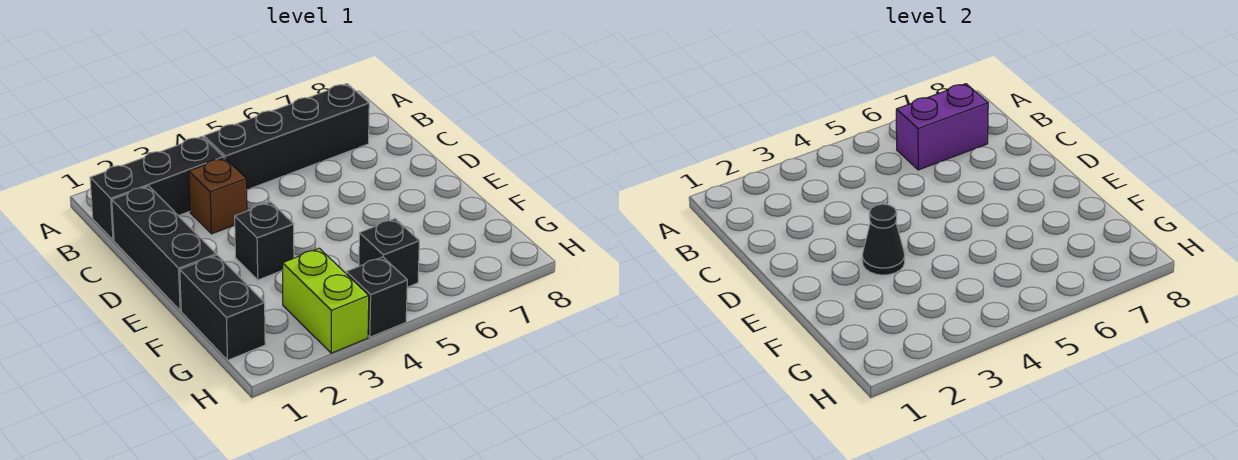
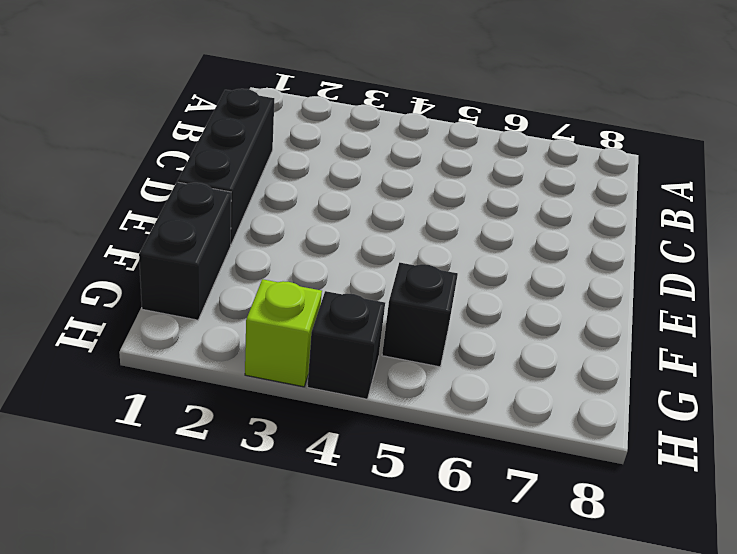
lime 1x1 brick [245,279,322,387] -> lime 1x2 brick [283,248,369,353]
none -> black 1x3 brick [90,137,224,240]
none -> black 1x4 brick [204,84,369,190]

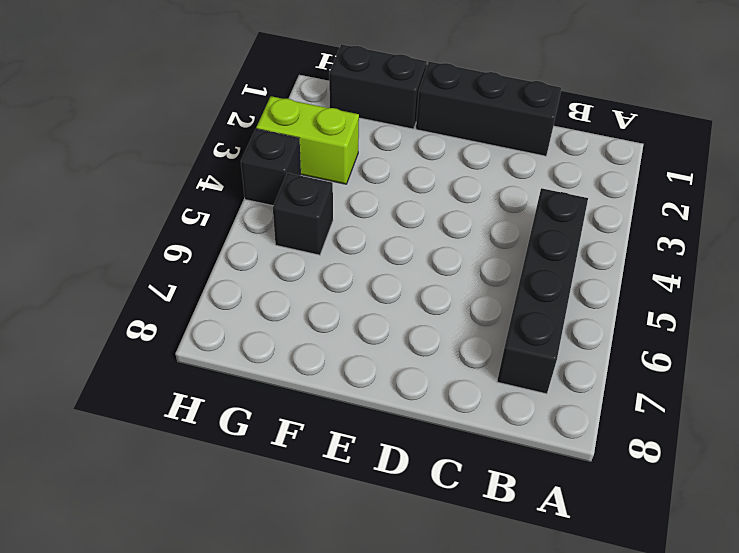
none -> black 1x3 brick [90,137,224,240]
none -> brown 1x1 brick [189,158,247,234]

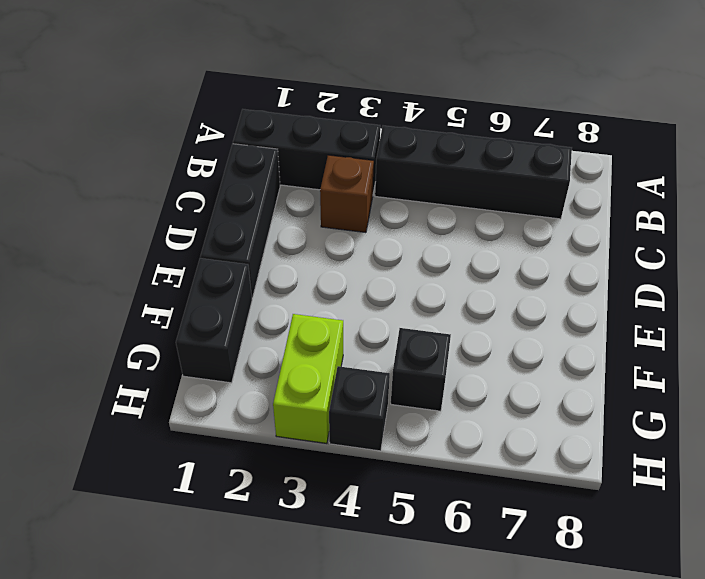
none -> black 1x1 brick [235,202,294,280]
none -> purple 1x2 brick [896,84,988,170]

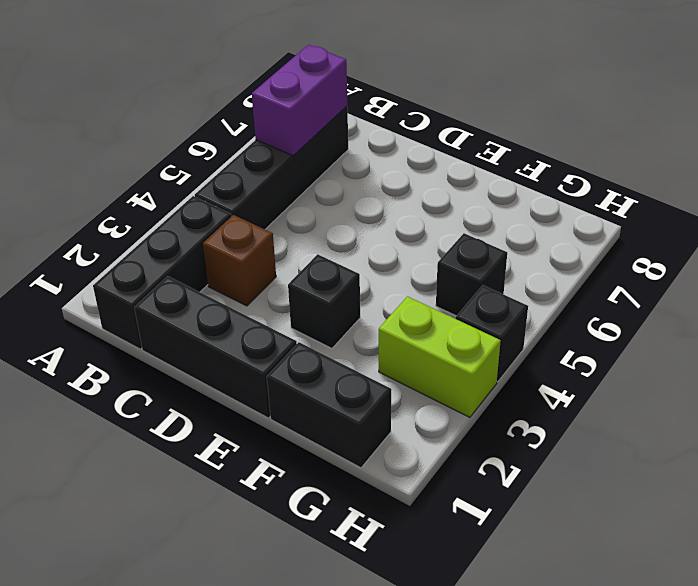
none -> black 1x1 cone [862,204,905,275]

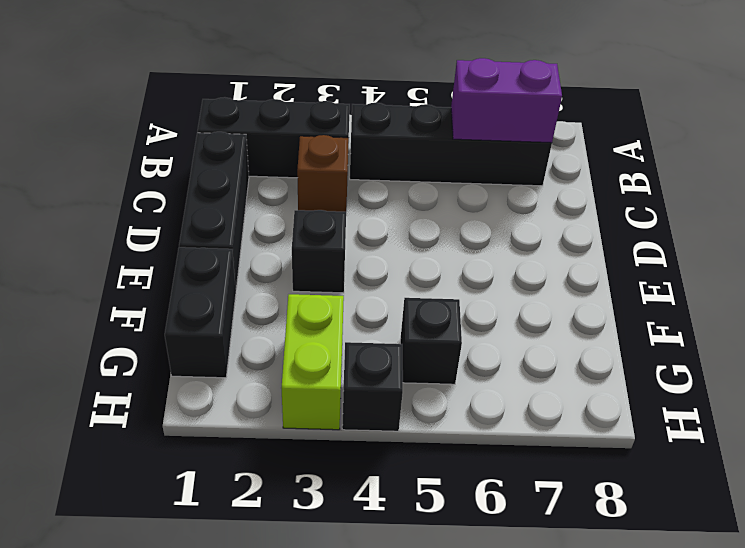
none -> black 1x1 cone [862,204,905,275]

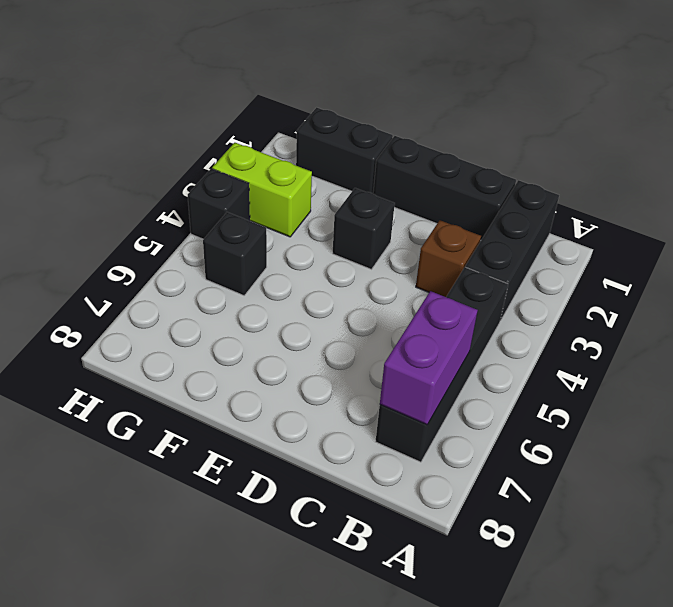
none -> black 1x1 cone [862,204,905,275]

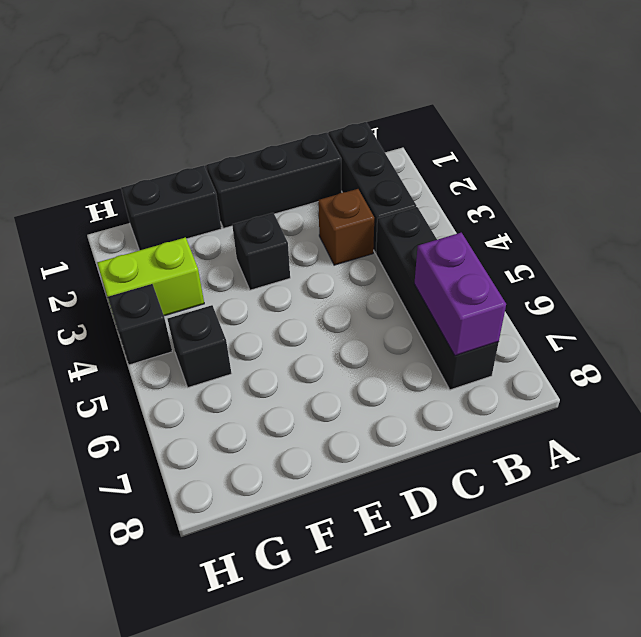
none -> black 1x1 cone [862,204,905,275]

